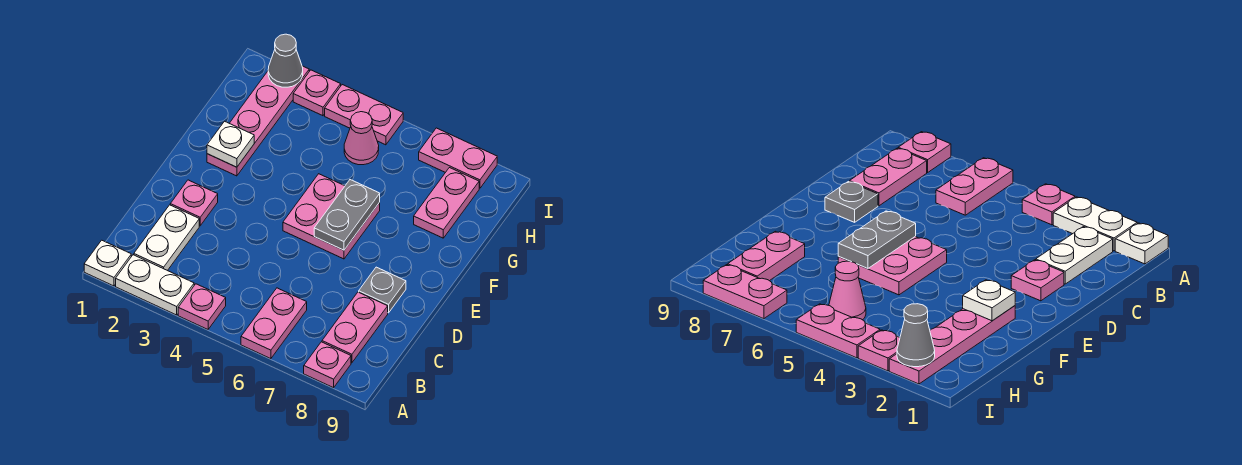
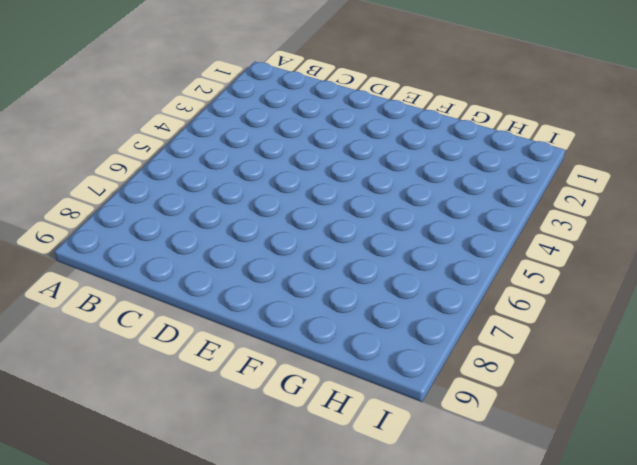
none -> white 1x1 plate [84,240,131,286]
none -> white 1x2 plate [116,255,194,315]
none -> pink 1x1 plate [178,284,226,329]

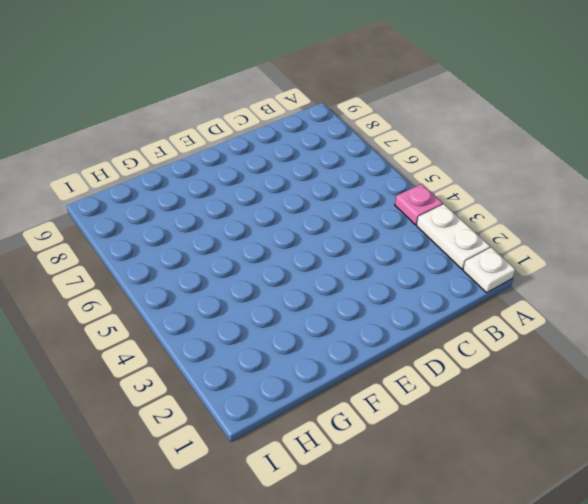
none -> pink 1x2 plate [241,288,307,359]
none -> pink 1x1 plate [304,342,351,388]
none -> white 1x2 plate [134,205,199,271]

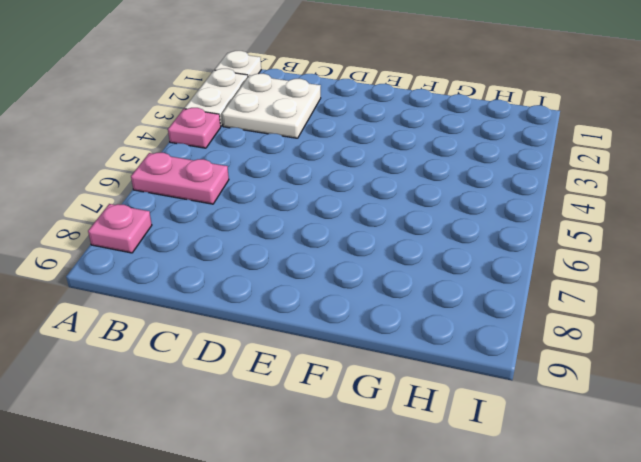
white 2x2 plate [222,74,321,138] -> white 1x2 plate [134,205,199,271]
none -> pink 1x2 plate [322,292,388,363]
none -> pink 1x1 plate [170,180,218,226]
none -> grey 1x1 plate [359,267,406,313]

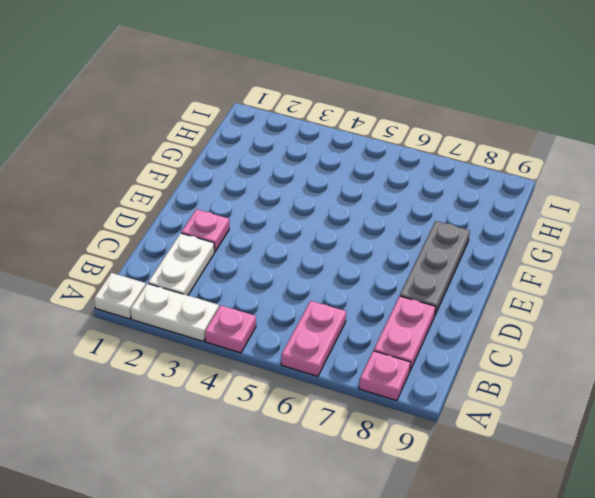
grey 1x3 plate [400,221,470,315] -> grey 1x1 plate [359,267,406,313]
none -> pink 2x2 plate [283,174,380,259]
none -> pink 1x4 plate [207,66,309,176]
none -> pink 1x2 plate [414,168,479,238]

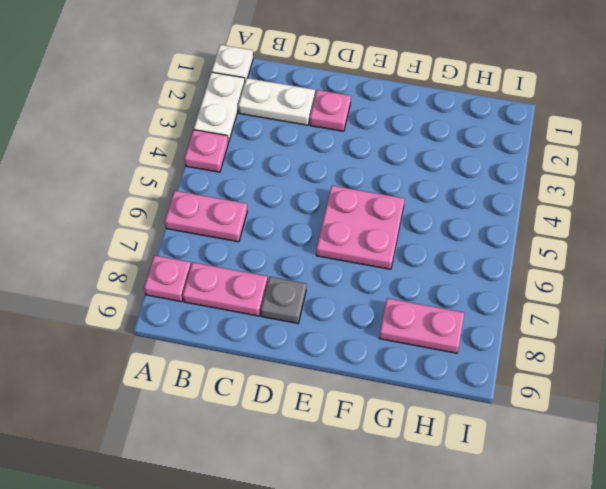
none -> pink 1x4 plate [207,66,309,176]
none -> pink 1x1 cone [344,112,379,165]
none -> pink 1x1 plate [293,70,341,116]

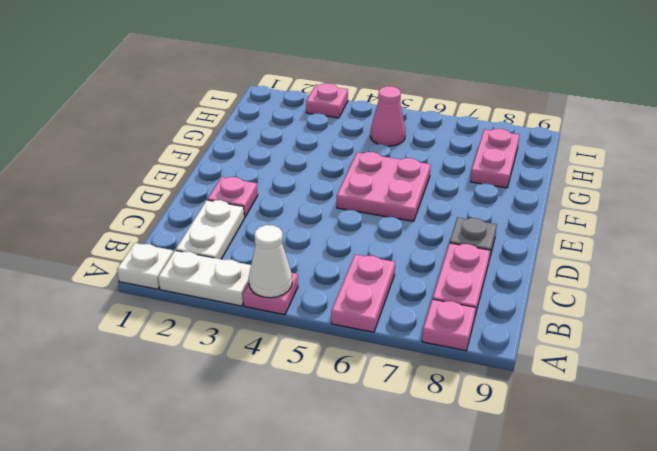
white 1x1 cone [249,225,292,298] -> none
none -> pink 1x4 plate [207,66,309,176]
none -> pink 1x2 plate [325,85,403,145]
none -> pink 1x2 plate [419,128,497,188]

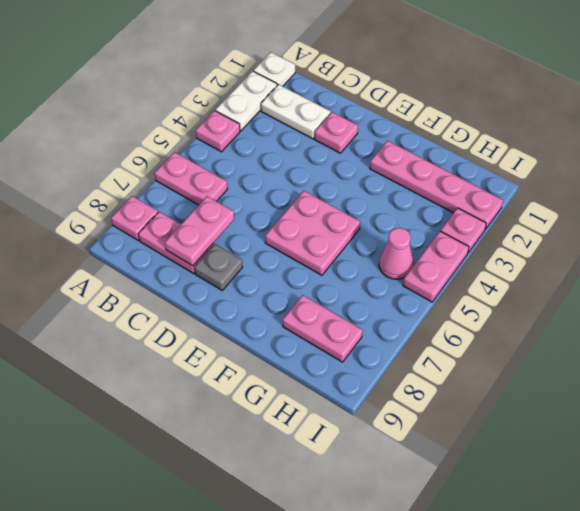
pink 1x2 plate [165,196,234,266] -> pink 1x2 plate moved to [419,128,497,188]
none -> grey 1x2 plate [314,180,380,250]
none -> white 1x1 plate [207,121,254,167]
none -> grey 1x1 cone [268,34,303,87]

